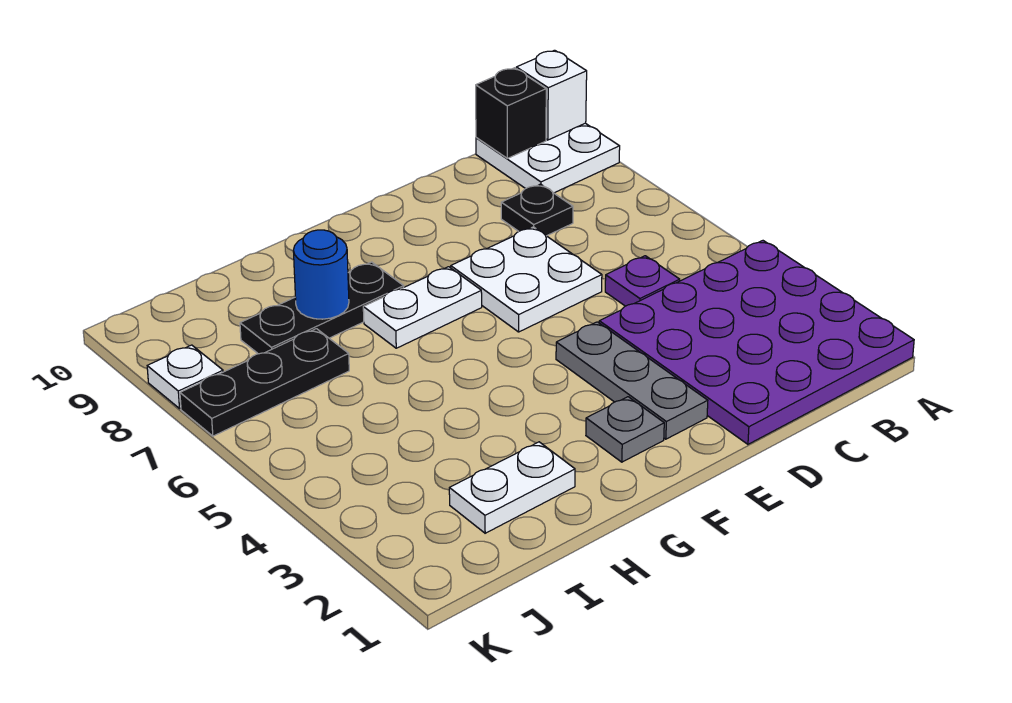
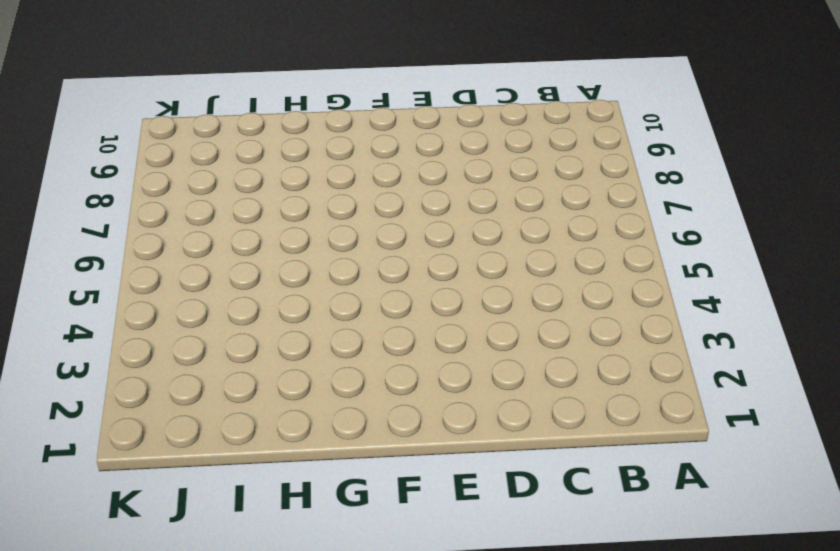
none -> purple 4x4 plate [599,241,914,444]
none -> white 2x2 plate [476,123,620,193]
none -> purple 1x1 plate [605,256,680,306]

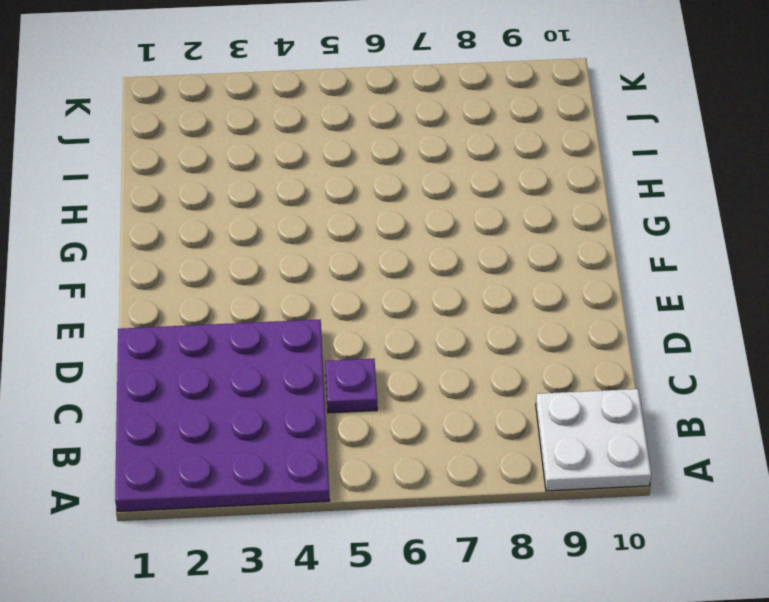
none -> black 1x1 plate [501,184,573,236]
none -> white 2x2 plate [451,227,602,332]
none -> grey 1x3 plate [556,322,708,439]

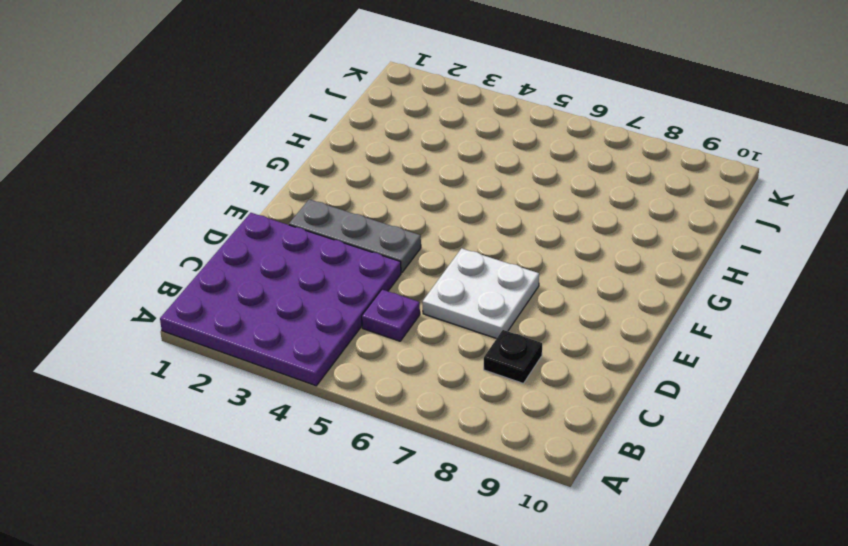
none -> white 2x2 plate [476,123,620,193]
none -> grey 1x1 plate [586,397,664,462]
none -> white 1x2 plate [363,267,482,348]

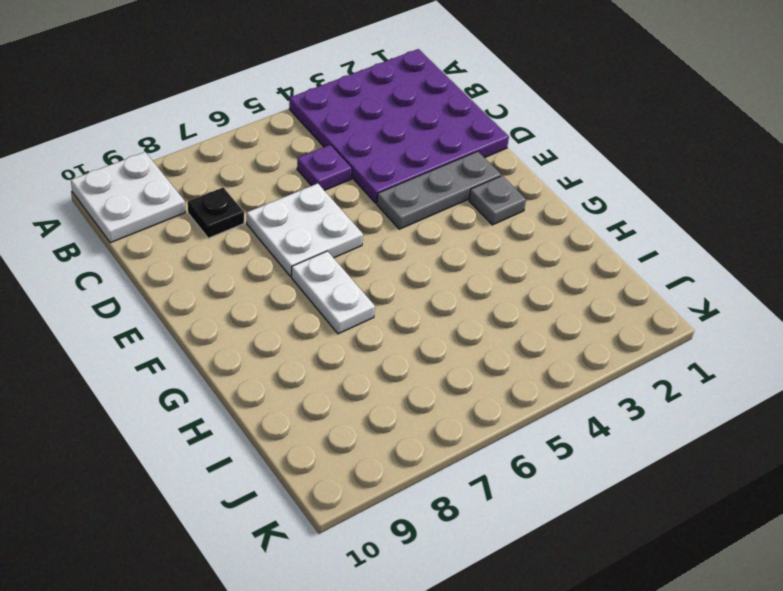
none -> black 1x3 plate [240,262,404,354]
none -> white 1x2 plate [449,442,575,533]
none -> black 1x3 plate [180,329,349,436]

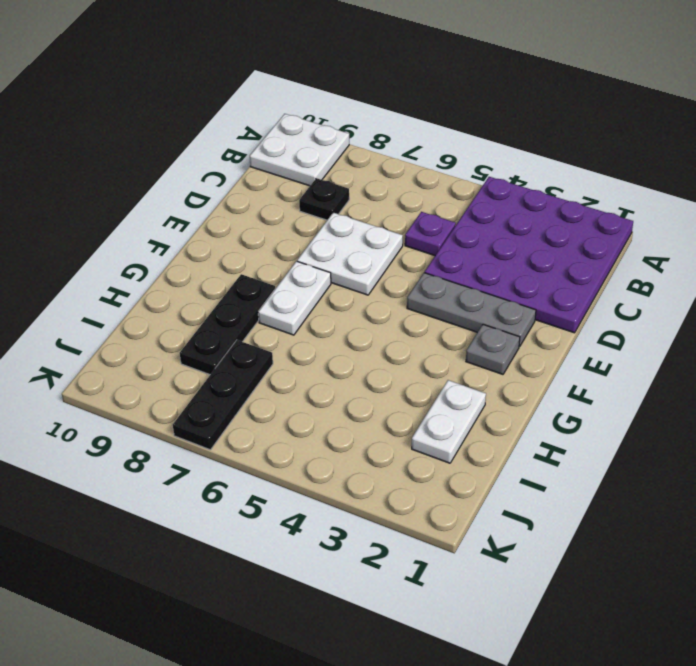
none -> white 1x1 plate [147,345,223,408]
none -> white 1x1 brick [516,50,587,140]
none -> black 1x1 brick [476,68,546,158]

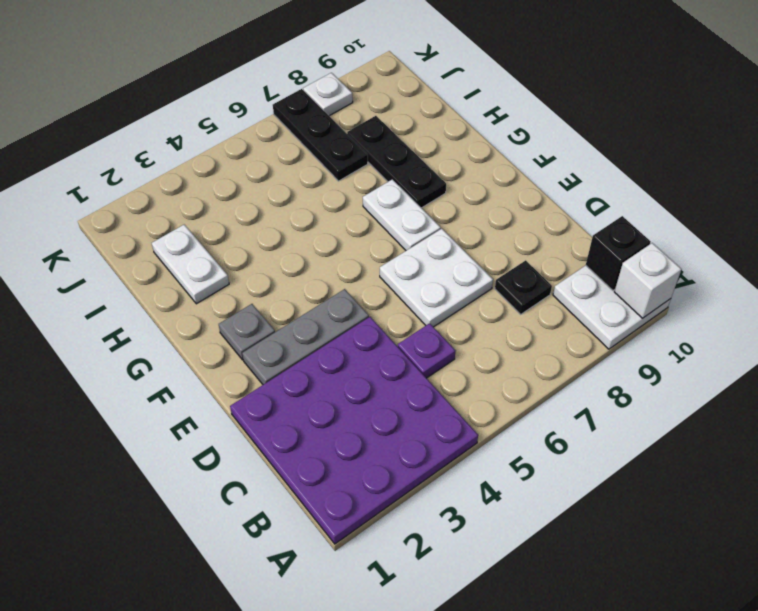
none -> blue 1x1 round brick [293,230,349,319]

